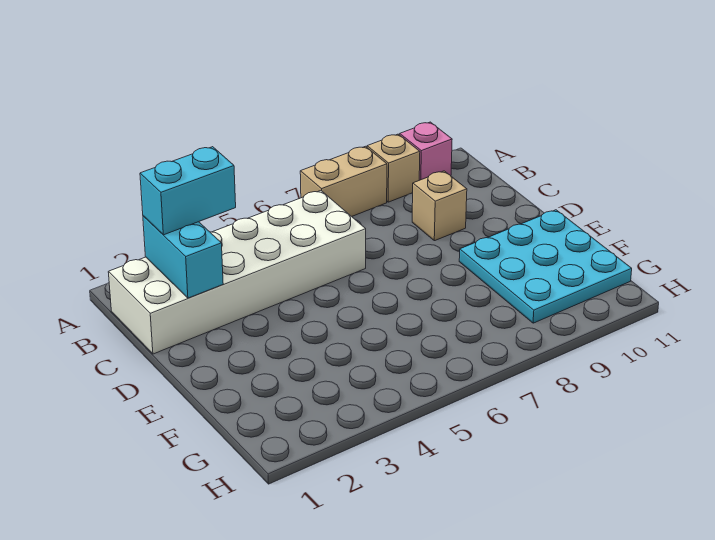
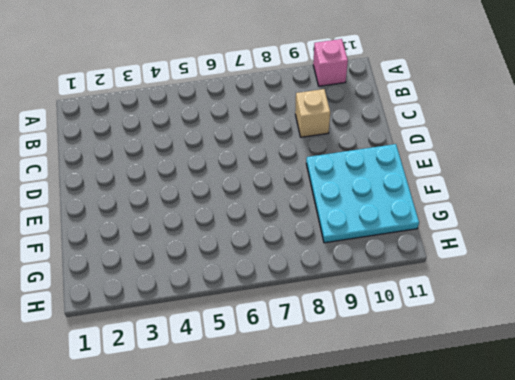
none -> tan 1x2 brick [300,146,387,216]
none -> tan 1x1 brick [367,134,420,202]

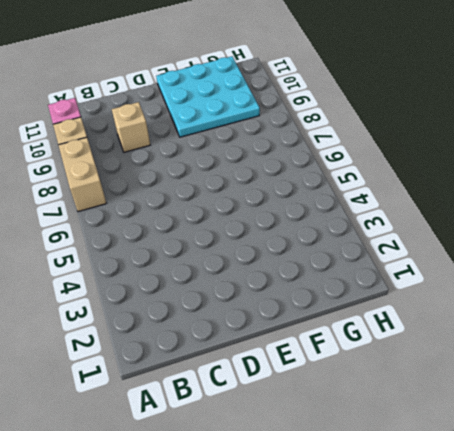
none -> white 2x6 brick [108,191,366,354]
none -> cyan 1x2 brick [143,216,223,298]

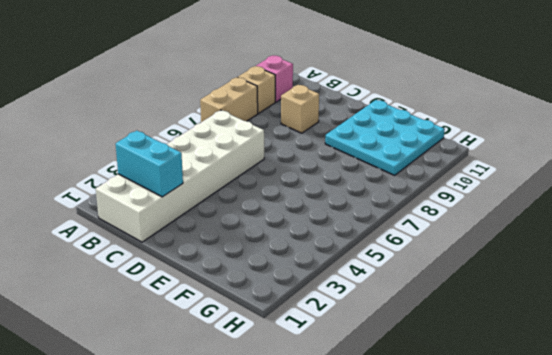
none -> cyan 1x2 brick [140,147,236,235]

